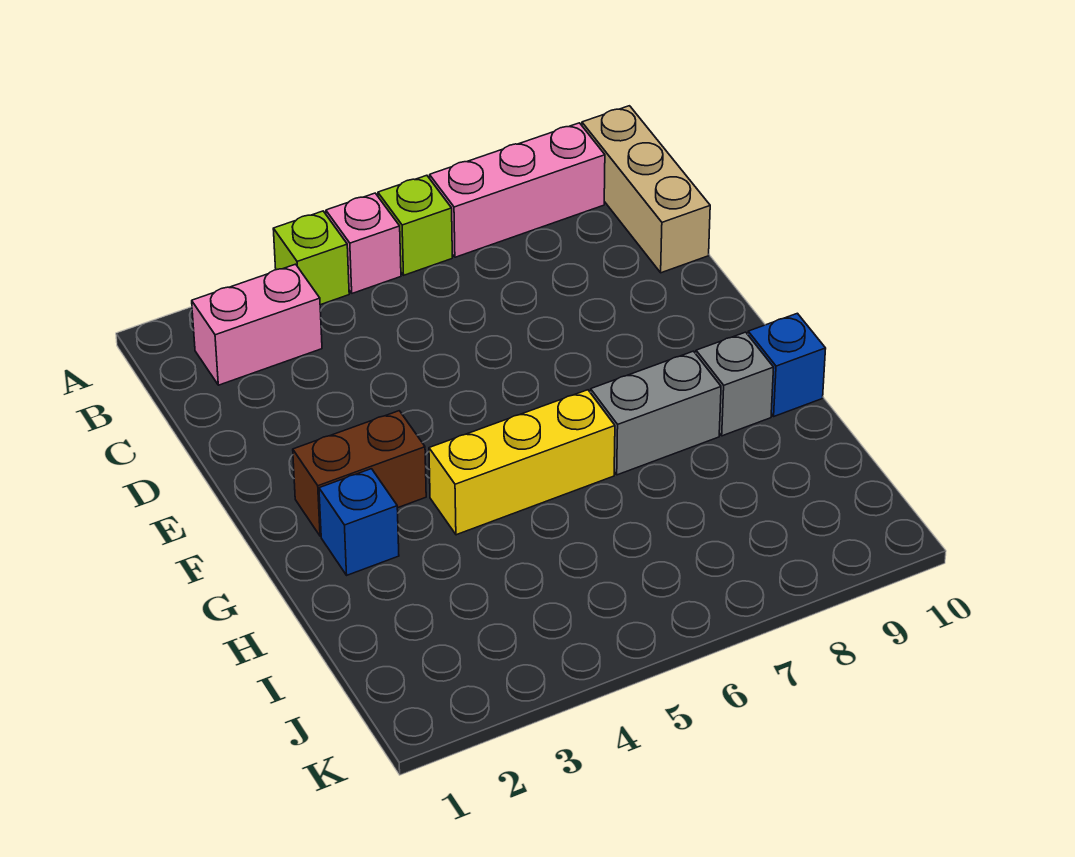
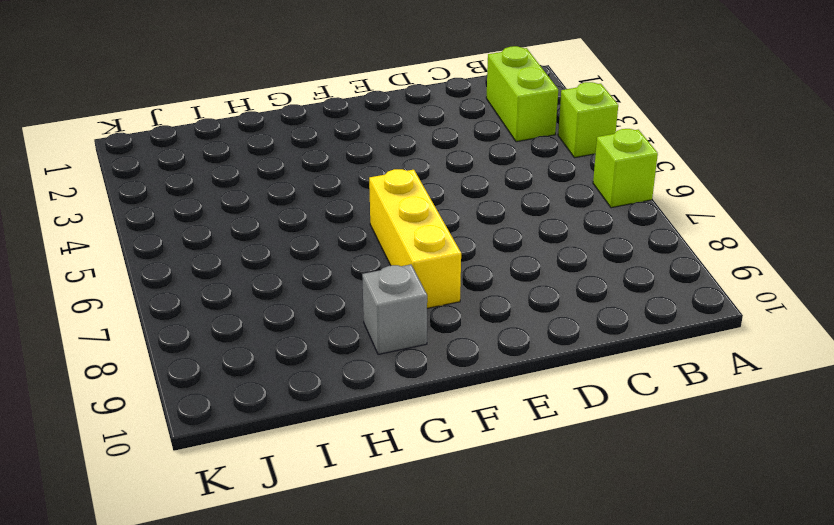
lime 1x2 brick [486,46,558,142] -> pink 1x2 brick [192,264,322,385]
yellow 1x3 brick [369,169,461,308] -> yellow 1x3 brick moved to [429,390,615,535]
none -> pink 1x1 brick [326,193,401,293]
none -> pink 1x3 brick [430,123,605,257]
none -> tan 1x3 brick [582,106,710,273]

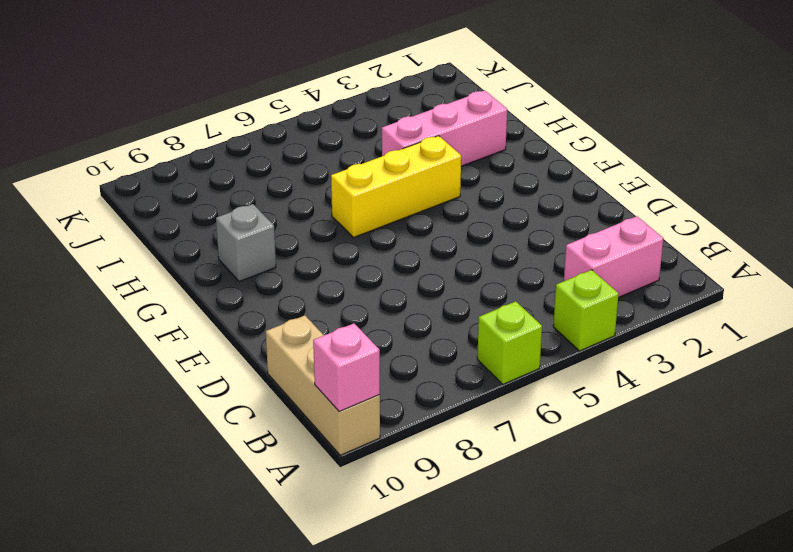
pink 1x1 brick [313,324,380,411] -> pink 1x1 brick moved to [326,193,401,293]
pink 1x3 brick [382,90,507,166] -> pink 1x3 brick moved to [430,123,605,257]
none -> brown 1x2 brick [293,411,426,536]
none -> blue 1x1 brick [319,469,399,575]
none -> grey 1x2 brick [591,351,721,475]

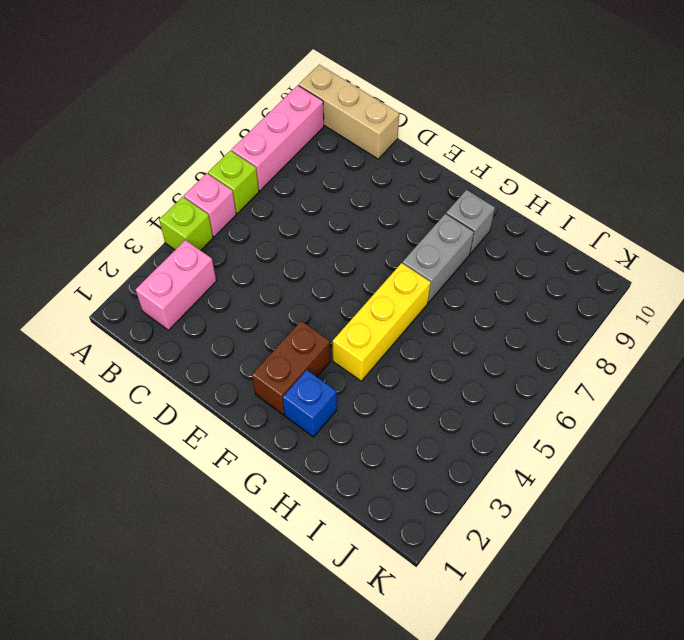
none -> blue 1x1 brick [748,313,826,416]

